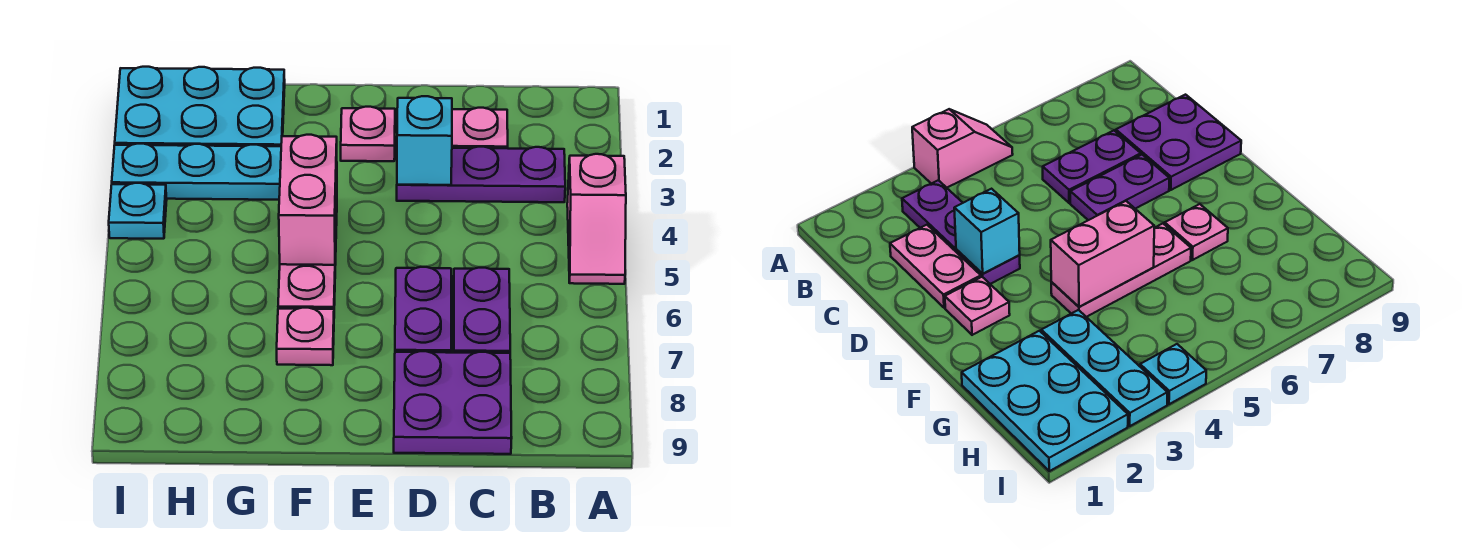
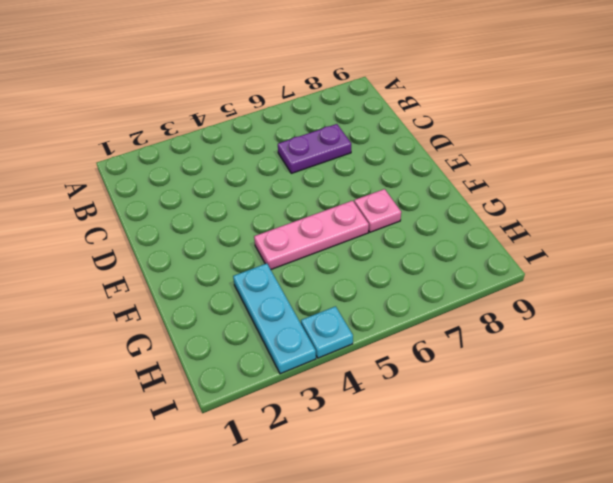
none -> pink 1x2 slope [567,154,626,284]
none -> purple 1x3 plate [397,147,565,202]
none -> pink 1x2 plate [452,108,508,148]

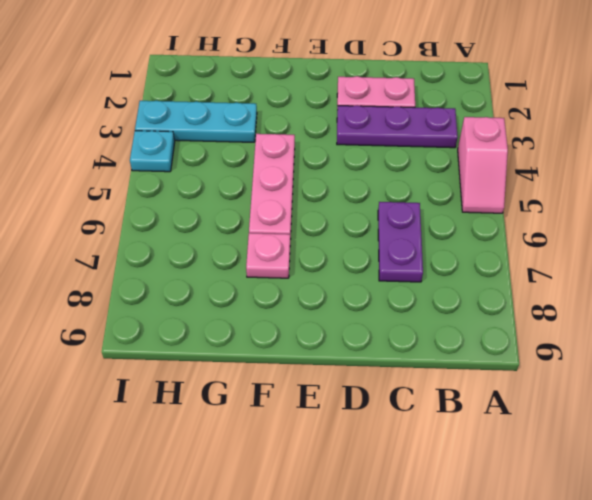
none -> purple 2x2 plate [394,351,512,454]
none -> purple 1x2 plate [395,267,451,353]
none -> pink 1x1 plate [341,107,395,161]

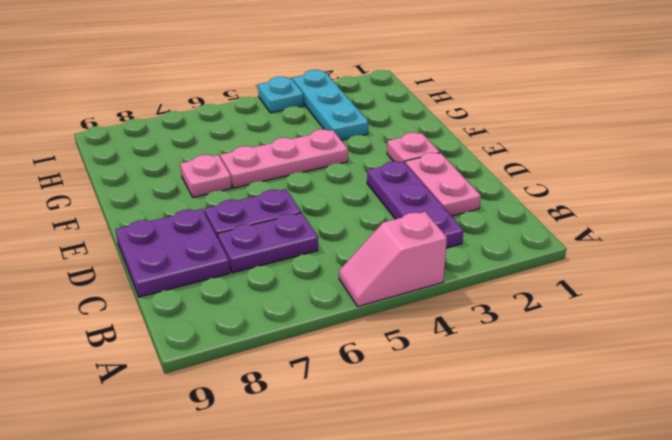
none -> cyan 2x3 plate [115,67,285,146]
none -> cyan 1x1 brick [397,96,452,185]
none -> pink 1x2 brick [279,135,337,265]

